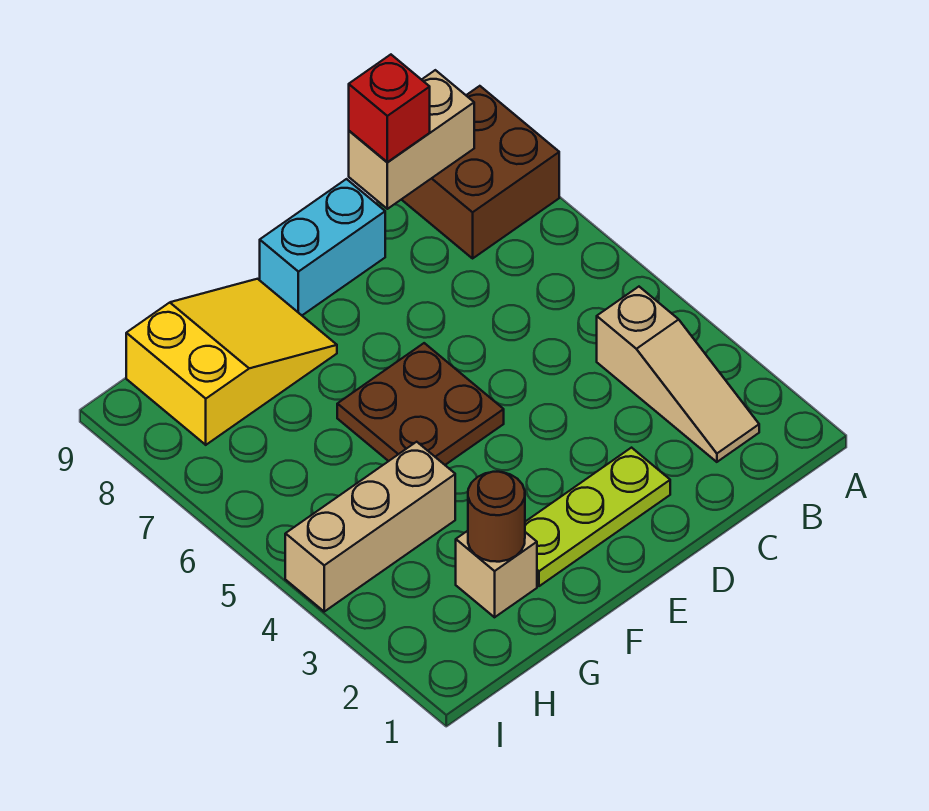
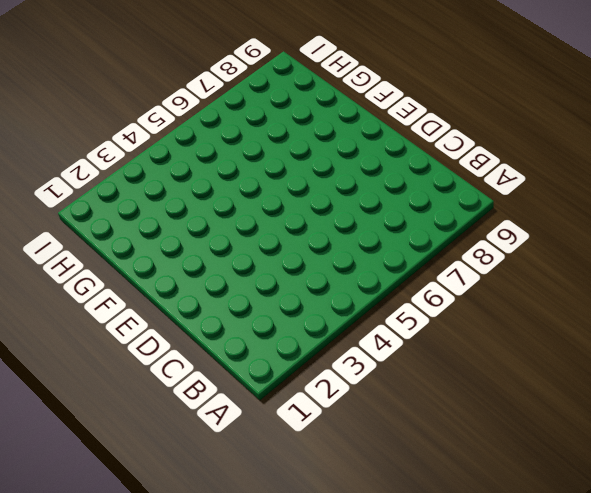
none -> brown 2x2 brick [401,86,559,258]
none -> tan 1x3 slope [597,287,759,462]

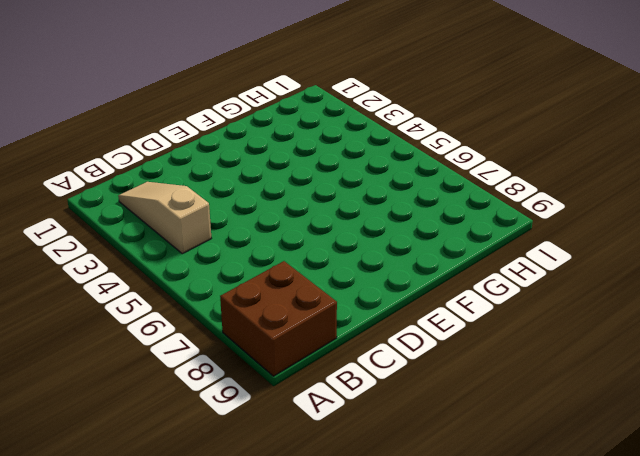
none -> lime 1x3 plate [525,448,670,586]
none -> cyan 1x2 brick [260,179,385,315]

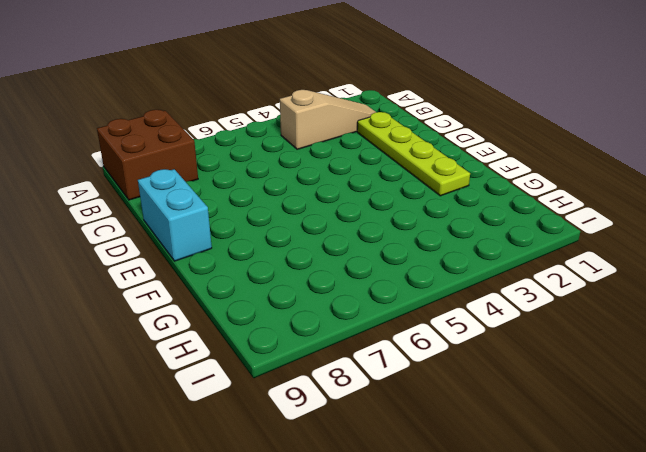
lime 1x4 plate [357,112,470,196] -> lime 1x3 plate [525,448,670,586]
none -> brown 2x2 plate [337,343,504,465]
none -> yellow 2x3 slope [126,279,337,445]

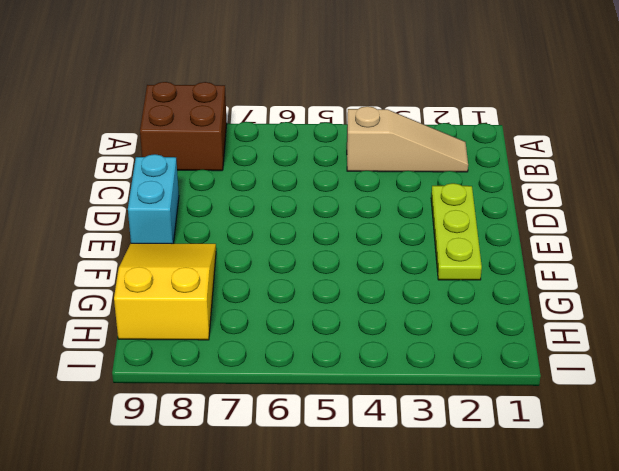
none -> brown 2x2 plate [337,343,504,465]
none -> tan 1x1 brick [456,531,537,617]

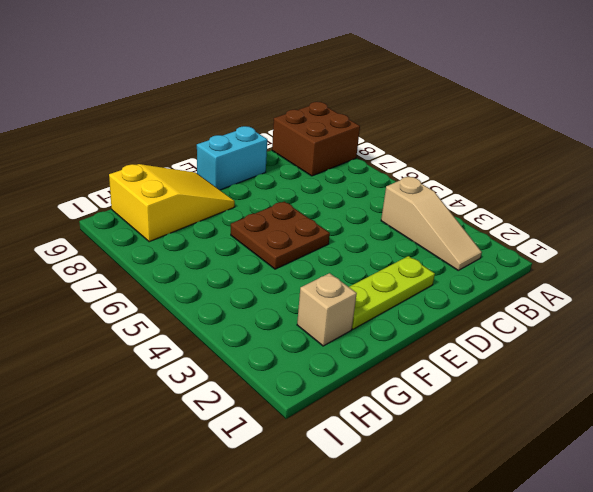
none -> tan 1x3 brick [285,442,455,611]
none -> tan 1x2 brick [349,70,474,209]

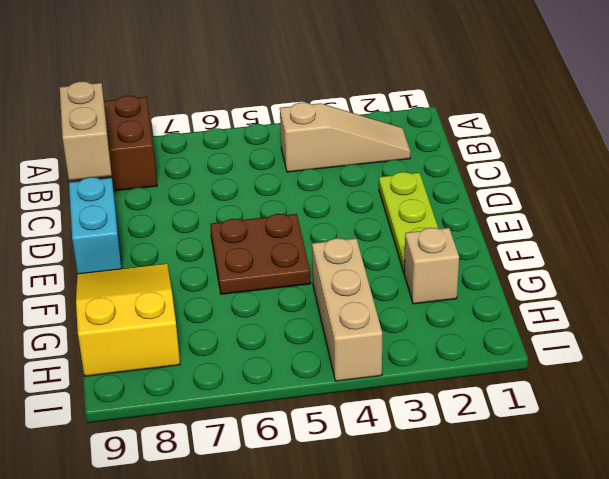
none -> brown 1x1 round brick [468,472,525,562]
none -> red 1x1 brick [349,55,430,162]

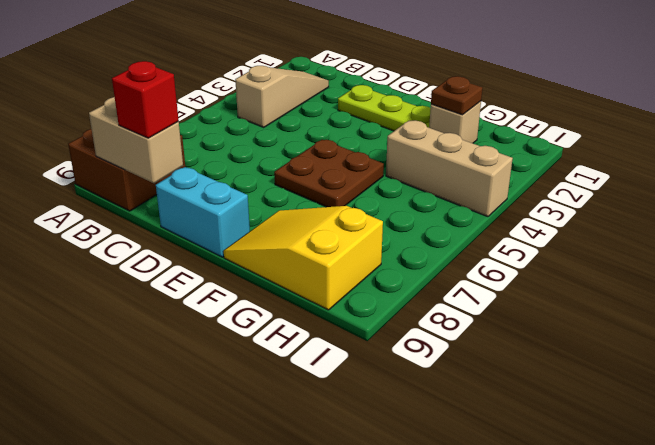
brown 1x1 plate [431,76,482,115] -> brown 1x1 round brick [468,472,525,562]

